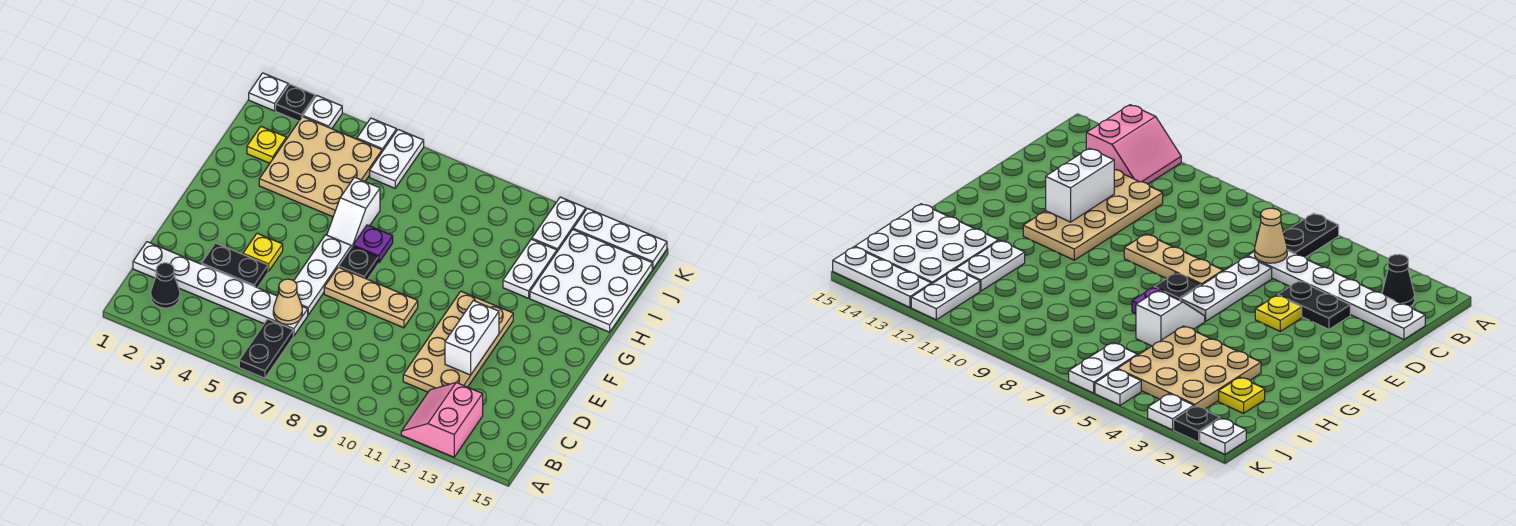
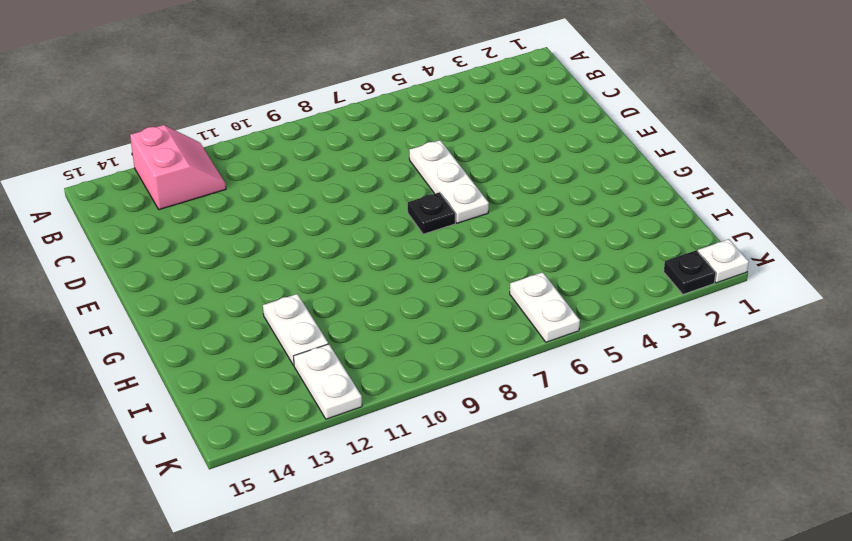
none -> black 1x2 plate [239,319,293,378]
none -> black 1x1 cone [151,263,180,308]
none -> white 1x6 plate [133,242,308,336]

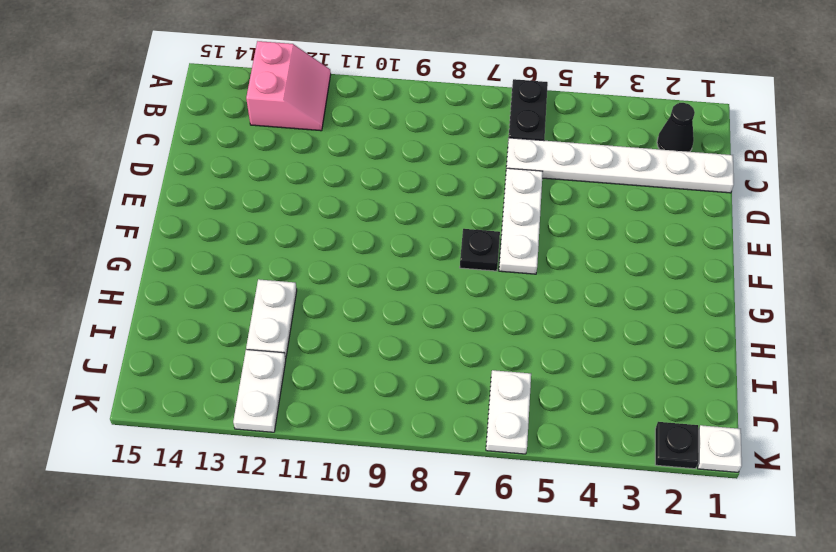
none -> tan 2x4 plate [403,291,513,392]
none -> black 1x2 plate [202,243,268,288]
none -> yellow 1x1 plate [243,233,283,271]

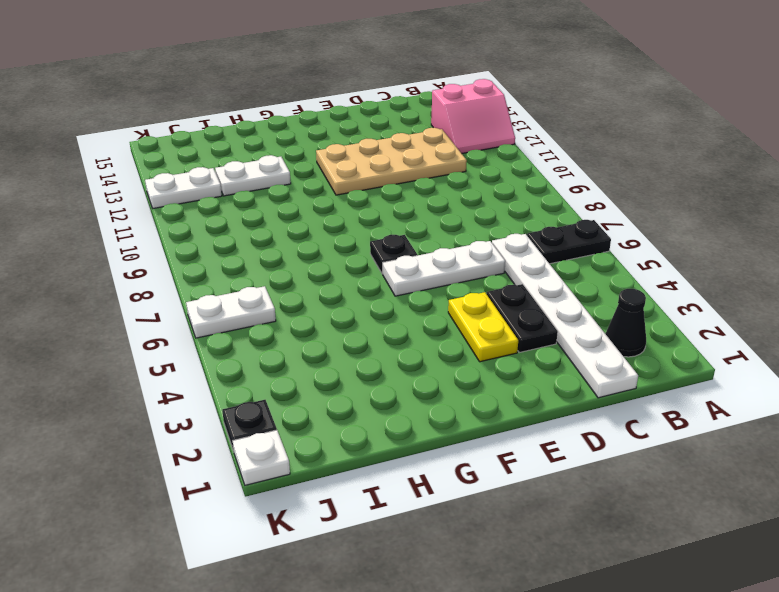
yellow 1x2 plate [448,292,518,362] -> yellow 1x1 plate [243,233,283,271]
none -> tan 1x3 plate [324,267,418,328]
none -> white 1x2 slope [327,177,380,247]
none -> purple 1x1 plate [353,225,393,263]

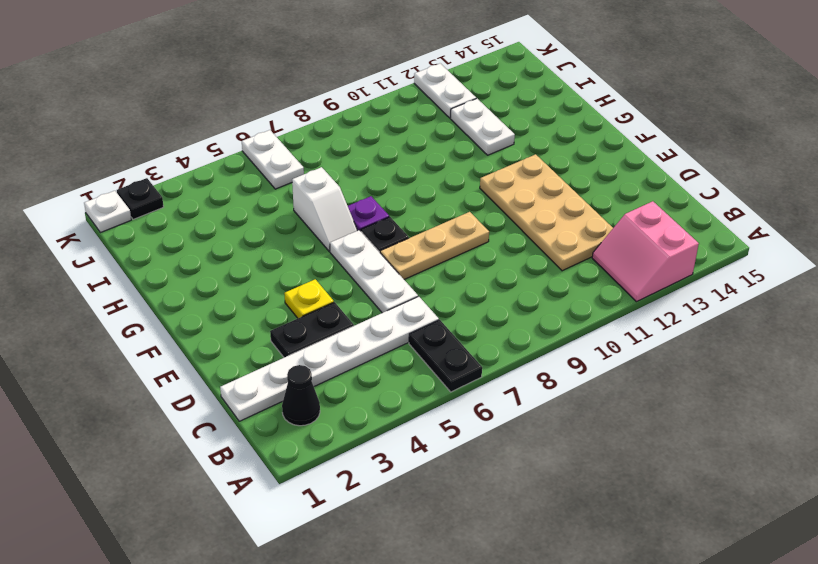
none -> tan 3x3 plate [259,117,382,217]
none -> white 3x3 plate [530,230,652,332]
none -> yellow 1x1 plate [247,127,286,163]

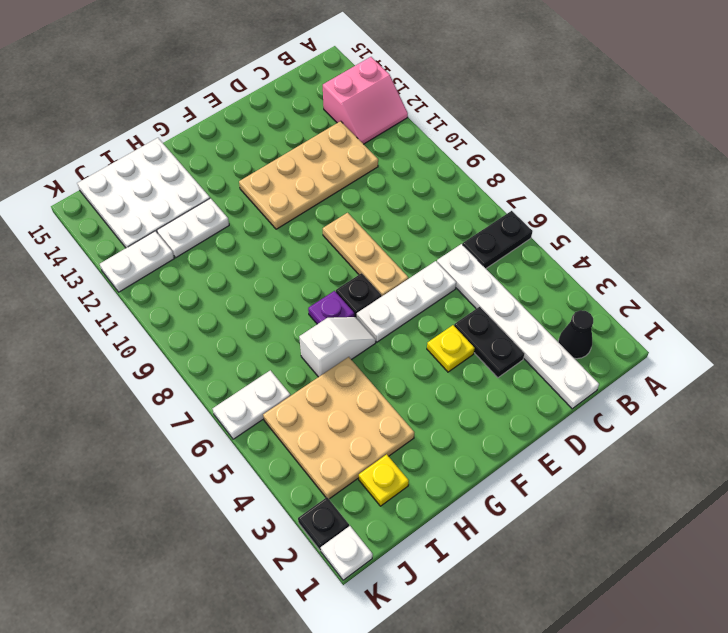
none -> white 1x1 plate [303,96,342,129]
none -> white 1x1 plate [357,118,396,151]
none -> white 1x3 plate [573,208,667,269]

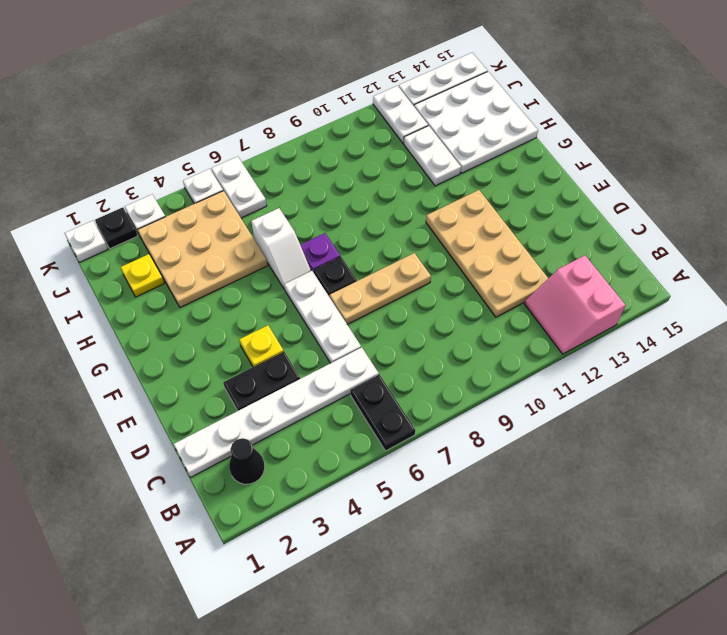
none -> tan 1x1 cone [273,279,302,324]
none -> white 1x2 brick [445,301,499,375]

